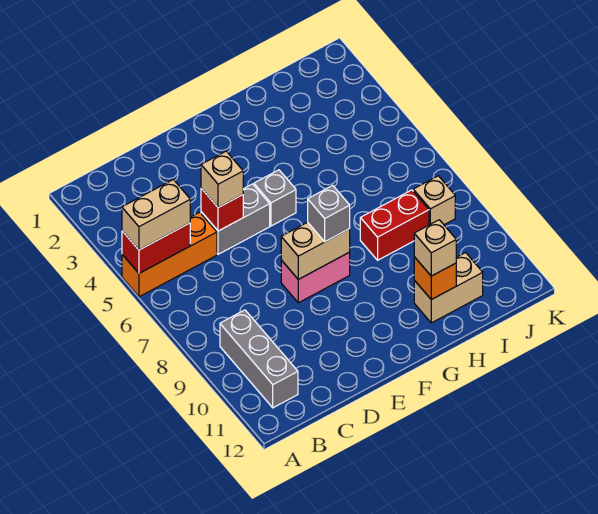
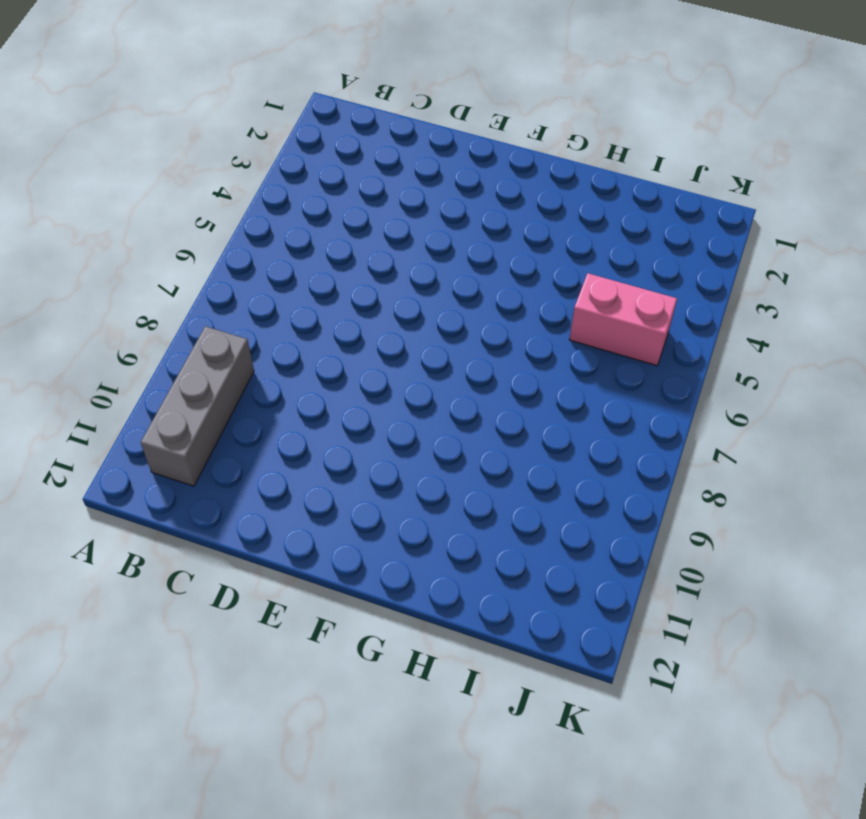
pink 1x2 brick [570,273,677,366] -> pink 1x2 brick moved to [281,252,350,303]
none -> orange 1x3 brick [122,212,217,297]
none -> grey 1x2 brick [201,184,270,254]
none -> grey 1x1 brick [254,170,296,226]

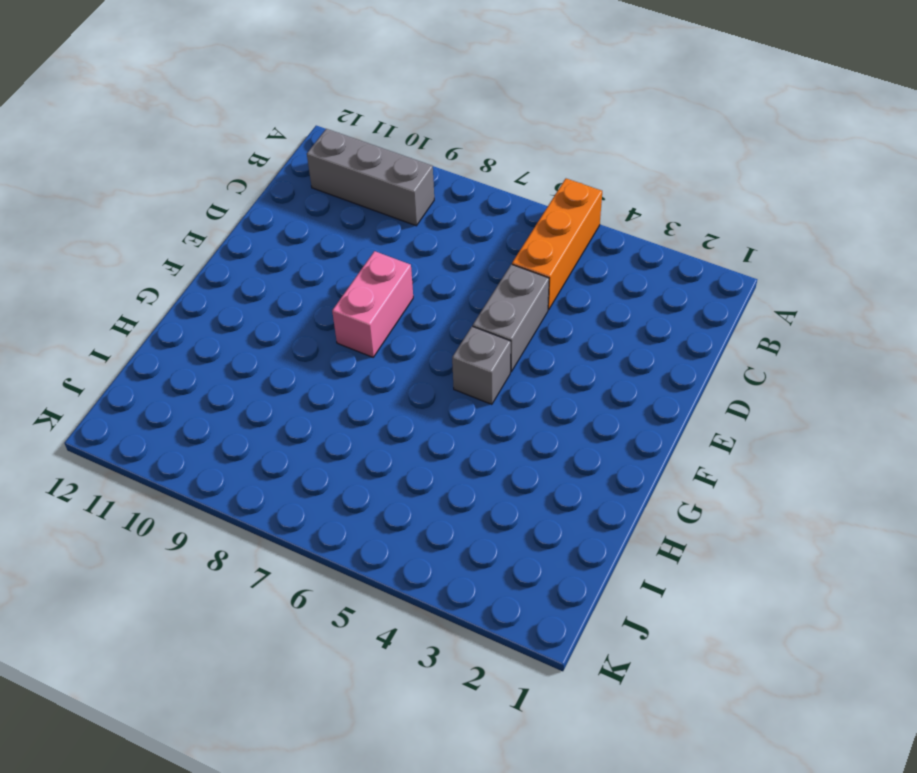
none -> red 1x2 brick [360,190,429,260]
none -> tan 1x2 brick [414,253,483,323]
none -> tan 1x1 brick [413,176,455,225]

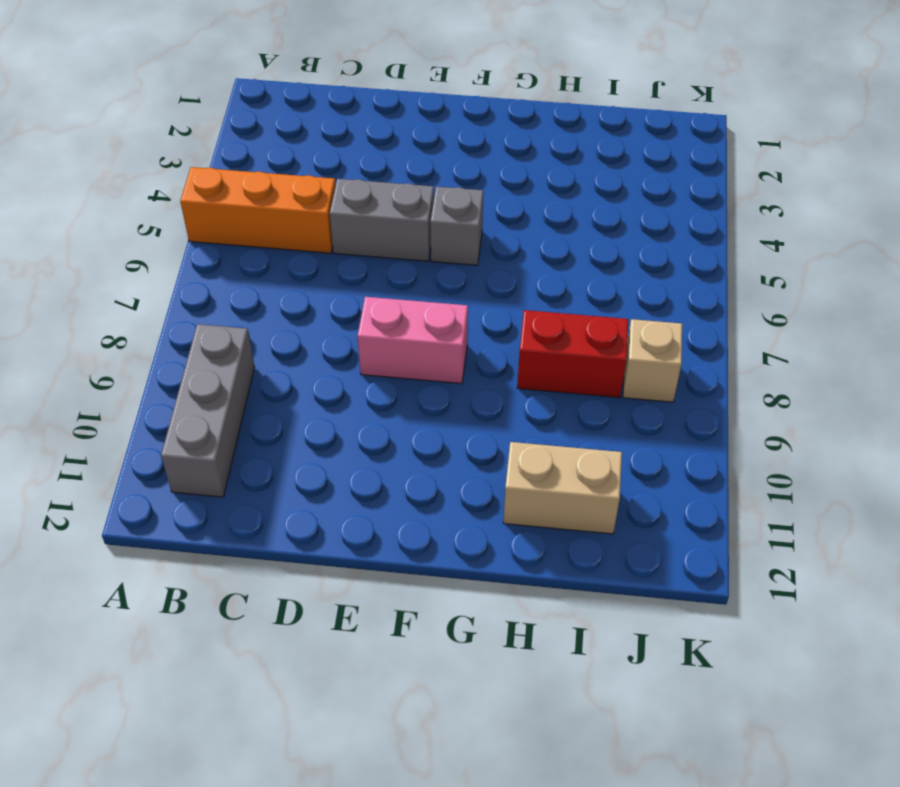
none -> red 1x2 brick [122,223,190,273]
none -> red 1x1 brick [201,188,243,231]
none -> tan 1x2 brick [281,222,350,279]

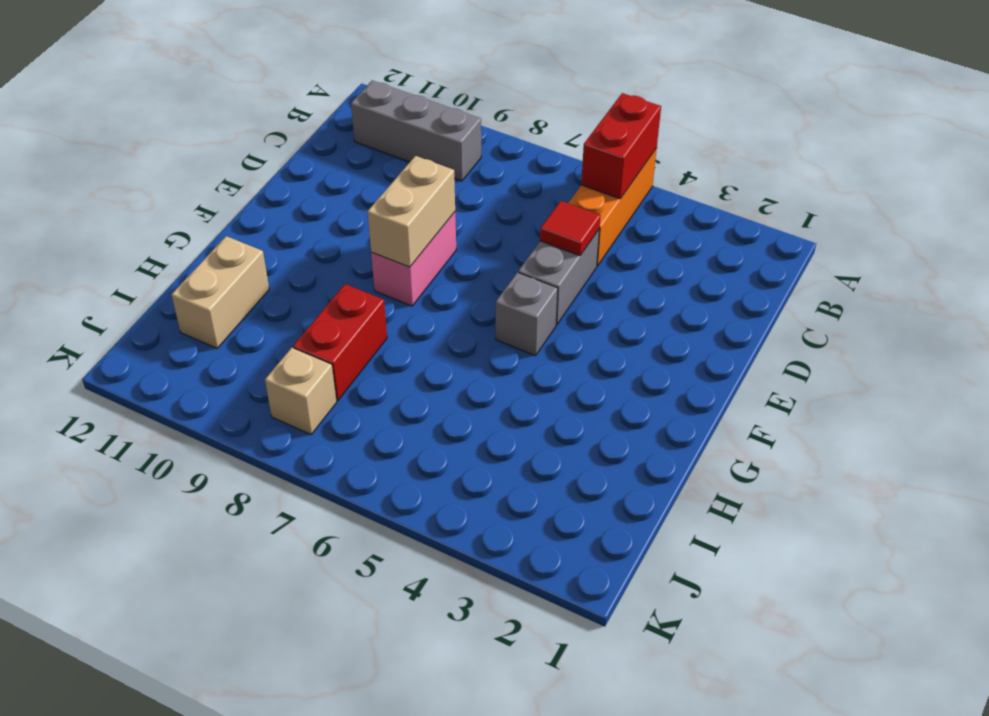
red 1x1 tile [540,201,601,256] -> red 1x1 brick [201,188,243,231]
none -> orange 1x1 brick [414,257,456,300]
none -> tan 1x2 brick [122,180,190,250]
none -> tan 1x1 brick [201,151,243,208]

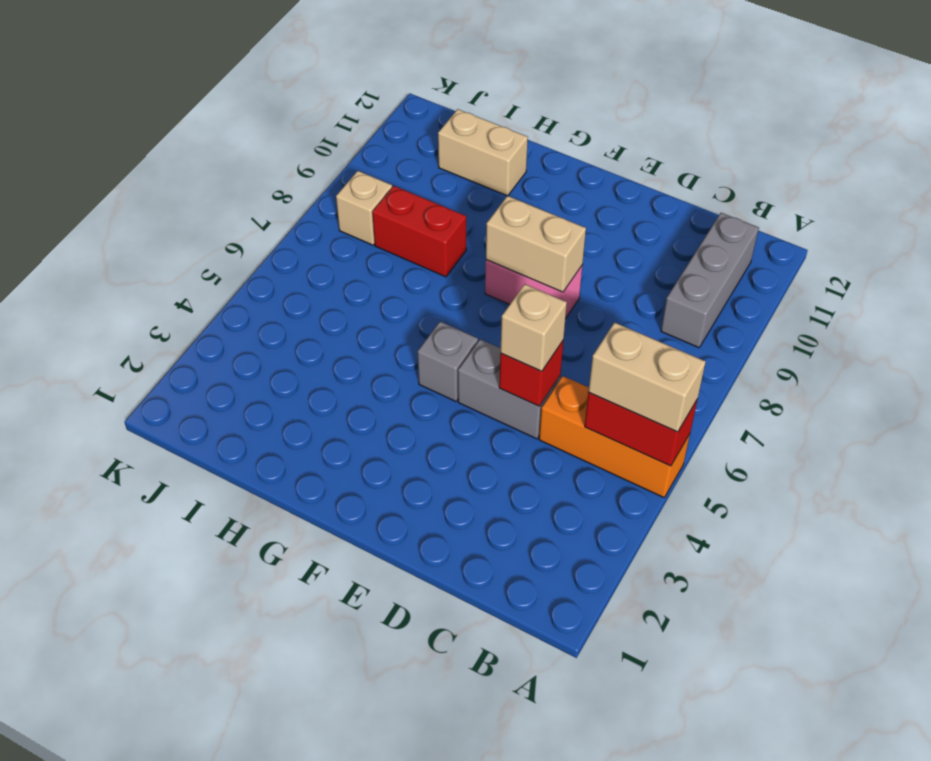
none -> orange 1x1 brick [414,257,456,300]
none -> grey 1x1 brick [308,185,350,242]
none -> tan 1x1 brick [414,220,456,276]

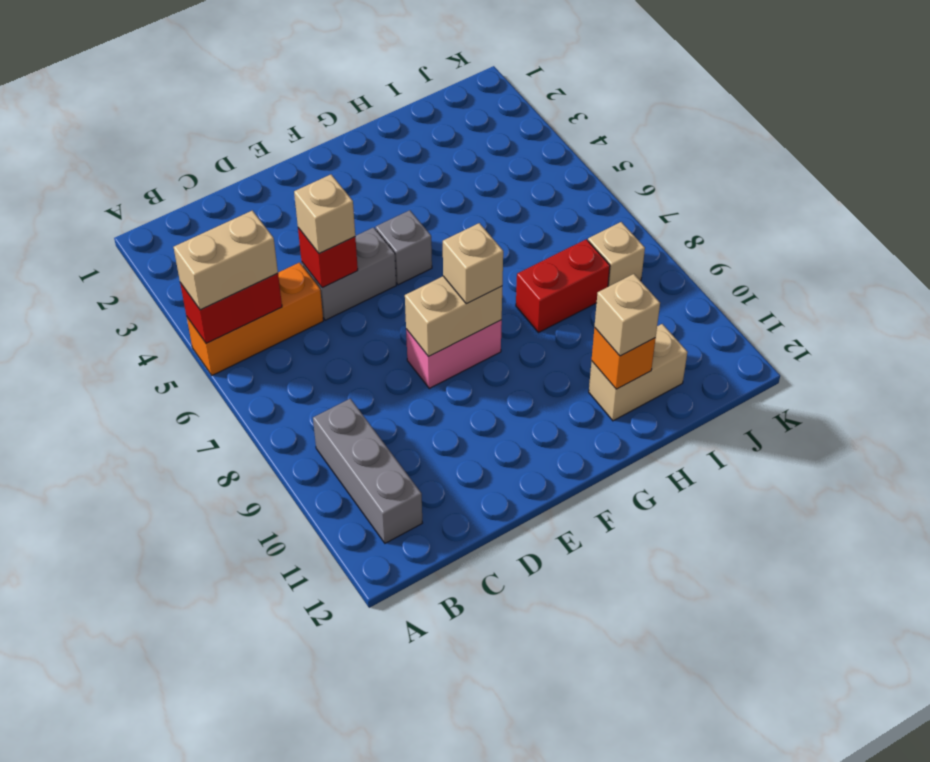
tan 1x1 brick [443,223,503,304] -> grey 1x1 brick [308,185,350,242]

